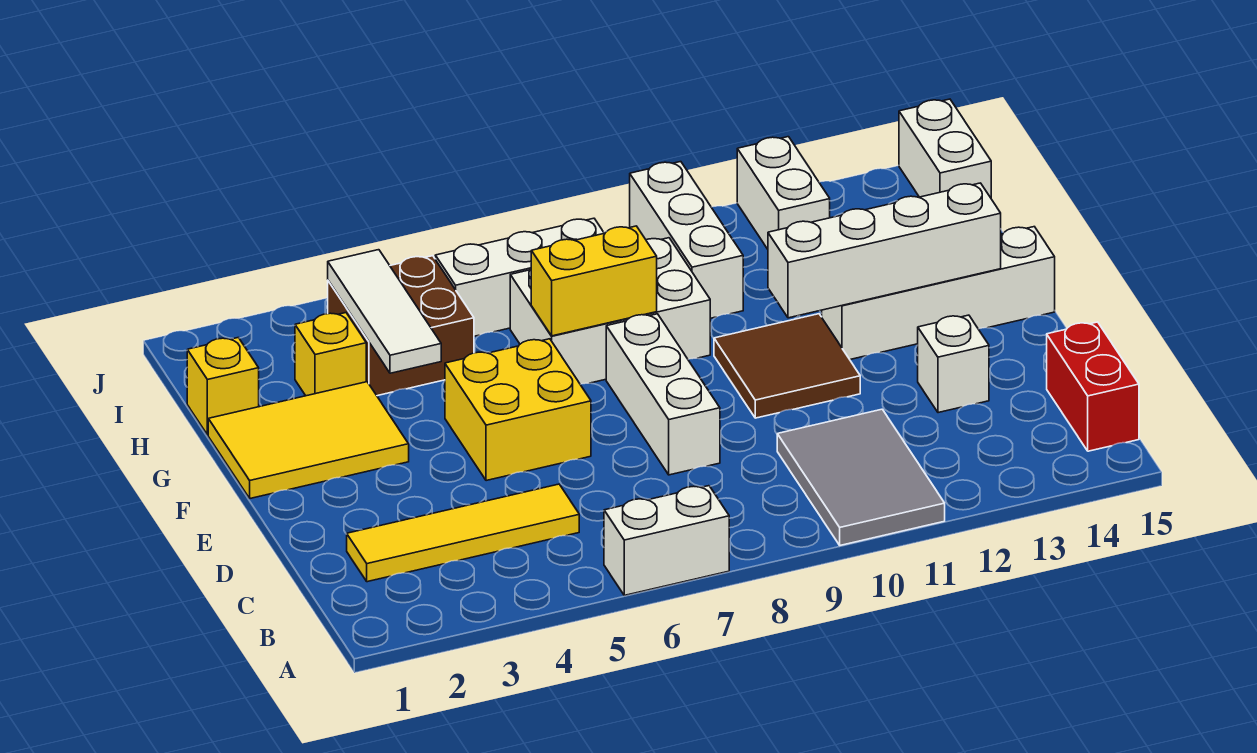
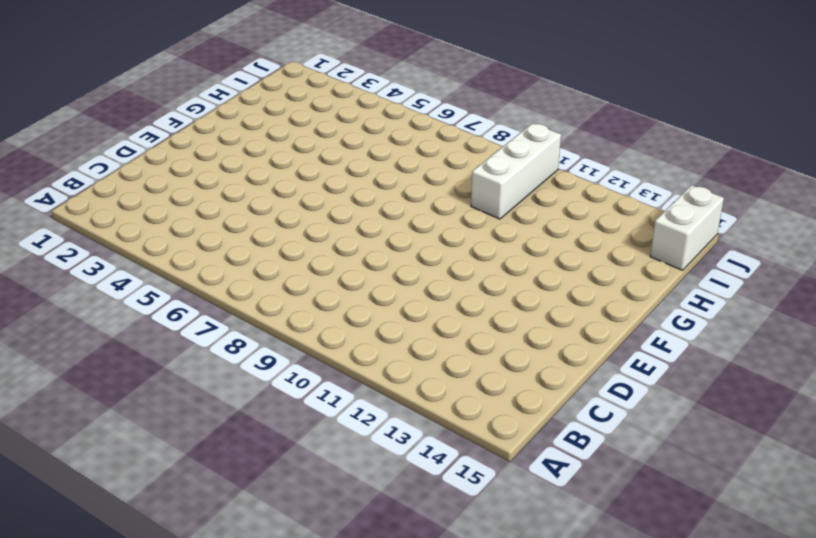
none -> white 1x2 brick [604,486,729,595]
none -> grey 2x3 tile [777,409,945,545]
none -> red 1x2 brick [1047,322,1139,451]

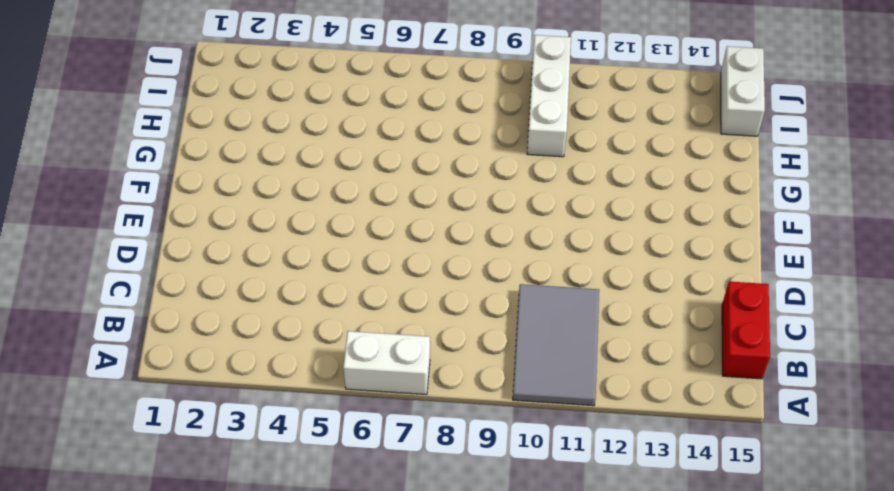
none -> yellow 1x4 tile [347,484,579,582]
none -> white 1x3 brick [606,314,720,475]
none -> white 1x1 brick [918,315,989,413]

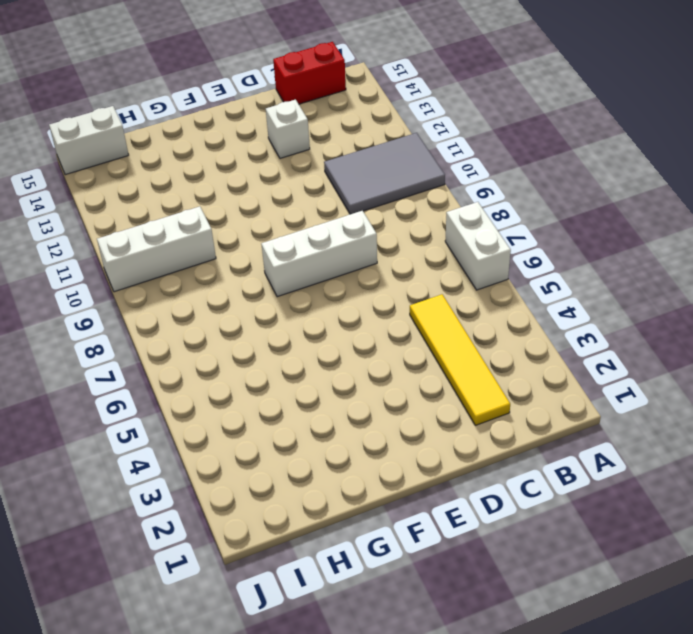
none -> yellow 2x2 brick [445,339,591,481]
none -> brown 2x2 tile [714,314,860,418]
none -> yellow 2x3 tile [208,382,409,498]

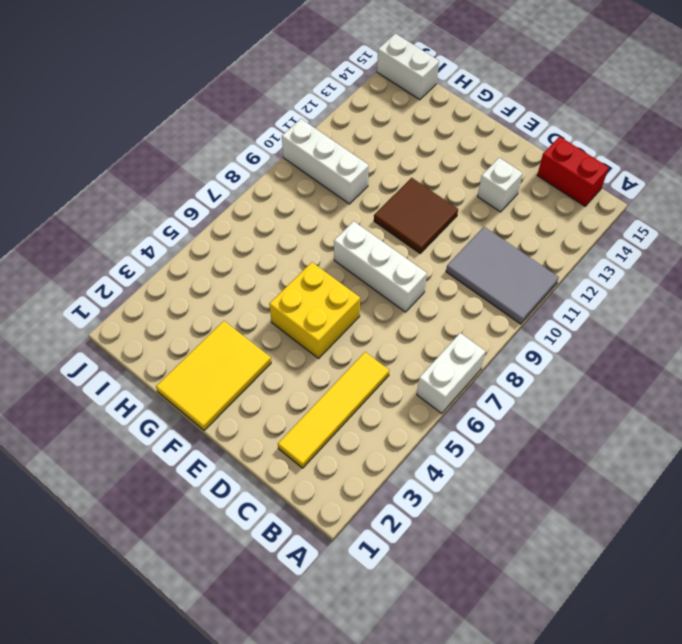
none -> white 1x4 brick [822,227,1055,359]
none -> white 2x3 brick [510,238,710,384]
none -> yellow 1x1 brick [187,338,259,435]

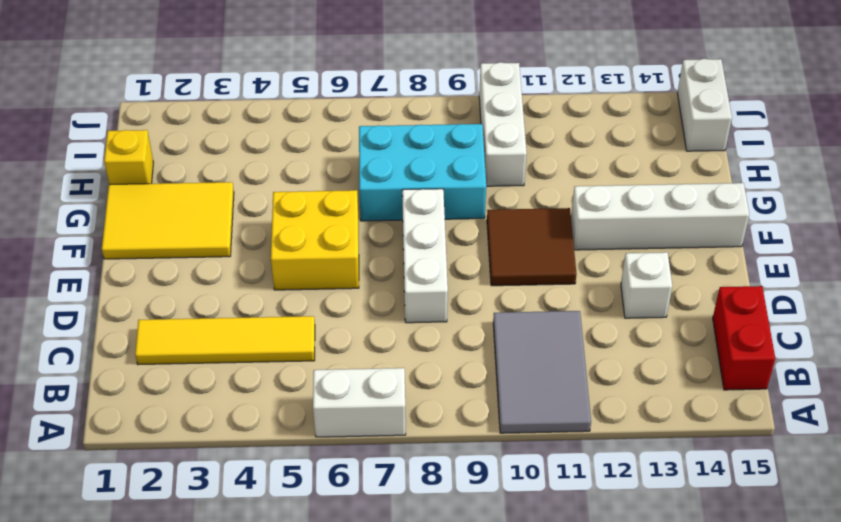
cyan 2x3 brick [359,124,486,221] -> white 2x3 brick [510,238,710,384]
none -> yellow 1x1 brick [295,313,366,396]
none -> brown 2x2 brick [328,256,474,396]
none -> white 1x3 brick [435,218,604,336]

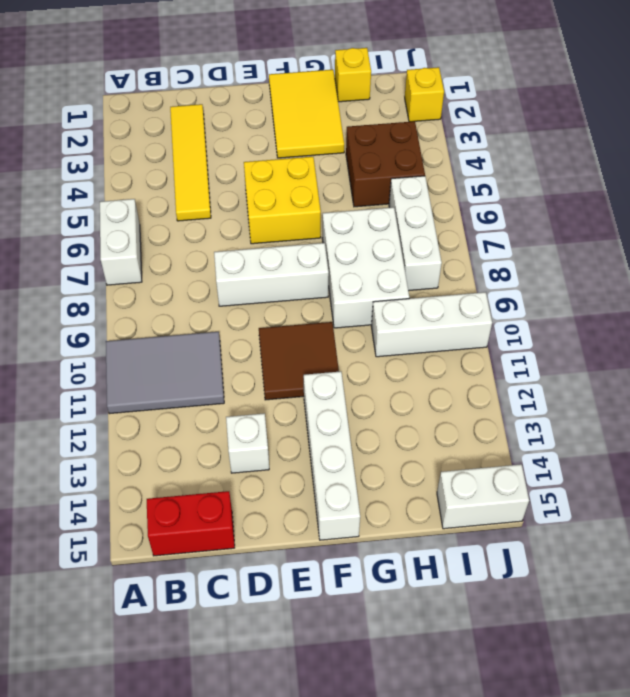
yellow 1x1 brick [405,67,444,122] -> yellow 1x1 brick moved to [295,313,366,396]
none -> white 1x2 brick [737,137,830,249]
none -> white 1x4 brick [768,183,1001,318]
none -> white 1x3 tile [328,250,441,373]

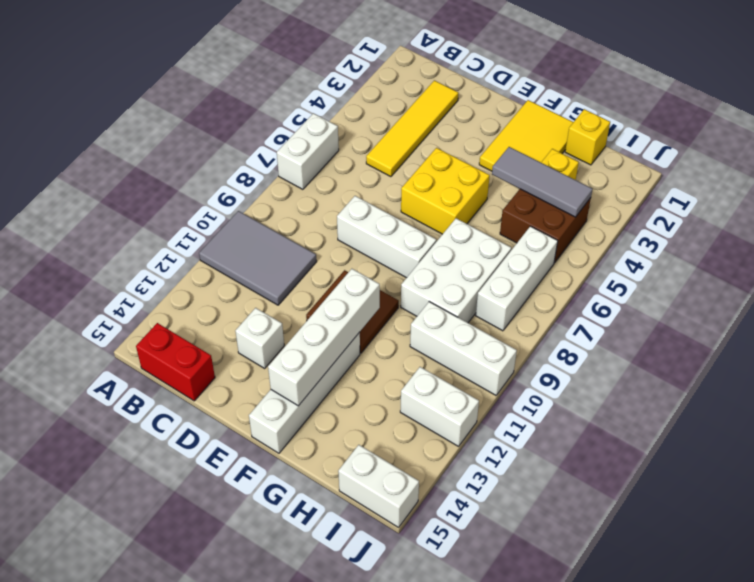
grey 1x3 tile [492,147,593,217] -> white 1x3 tile [328,250,441,373]
none -> yellow 1x2 brick [531,226,657,336]

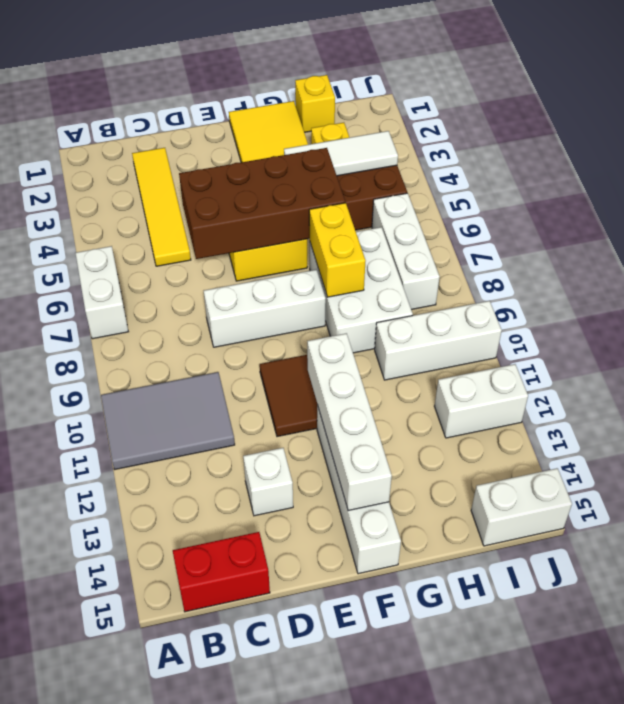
brown 2x4 brick [179,148,345,259] -> none

